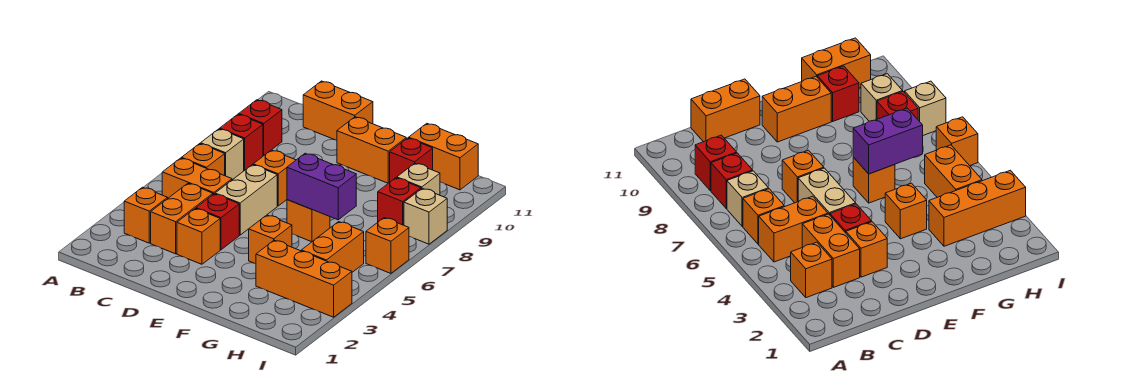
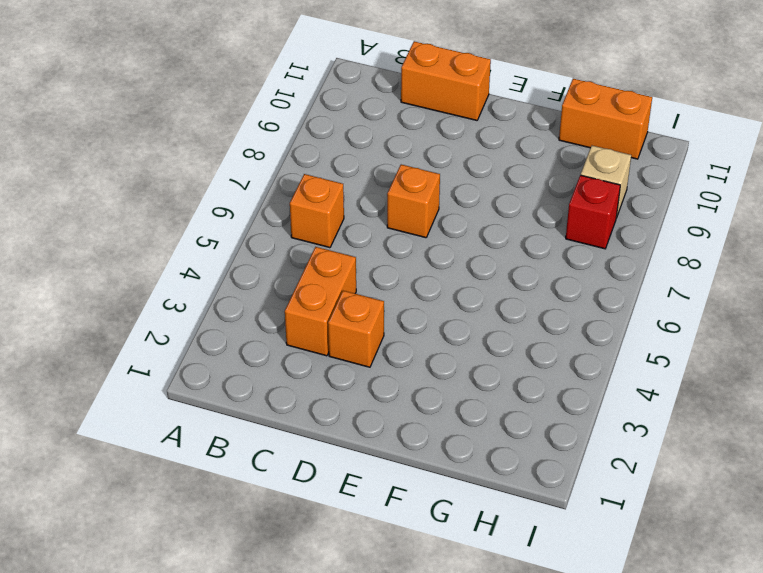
none -> orange 1x1 brick [124,187,168,243]
none -> orange 1x2 brick [162,158,232,198]
none -> tan 1x1 brick [200,129,244,180]

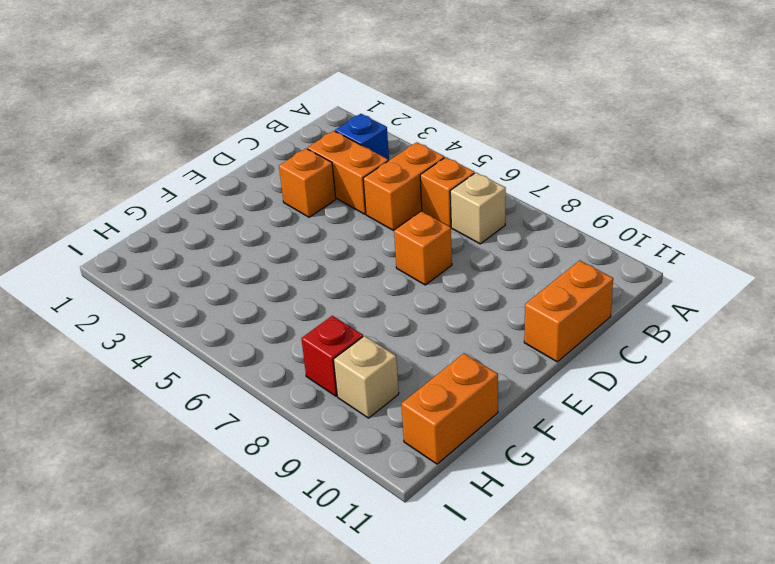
blue 1x1 brick [335,114,389,161] -> orange 1x1 brick [124,187,168,243]
none -> red 1x1 brick [220,114,263,170]
none -> red 1x1 brick [239,100,282,156]
none -> red 1x1 brick [196,194,239,250]

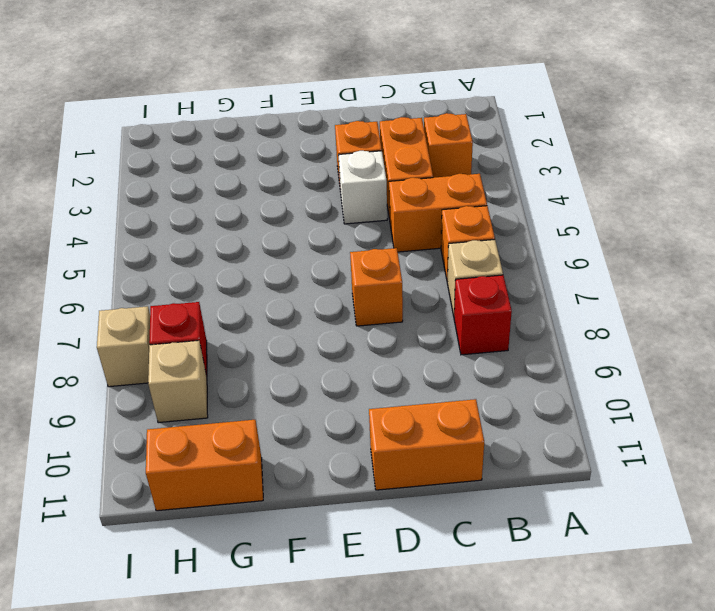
white 1x1 brick [338,151,387,224] -> red 1x1 brick [196,194,239,250]
none -> red 1x1 brick [239,100,282,156]
none -> tan 1x2 brick [215,165,277,235]
none -> orange 1x2 brick [337,117,406,183]

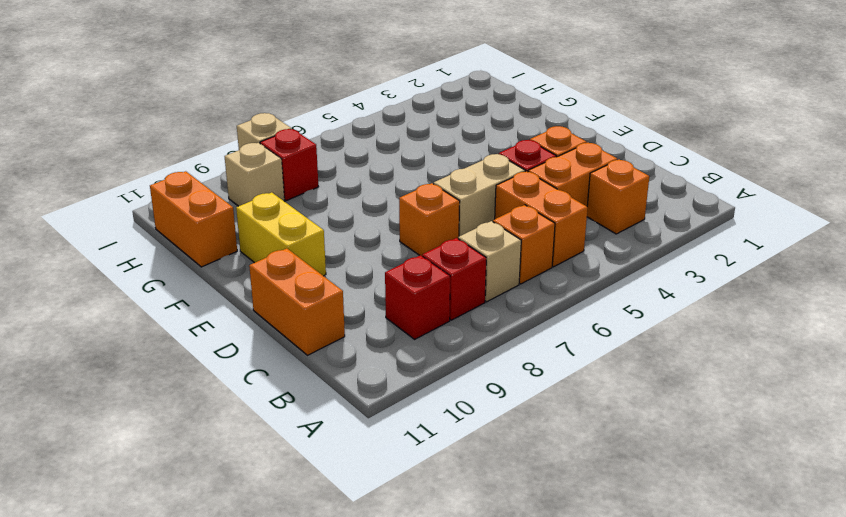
yellow 1x2 brick [236,192,326,276] -> orange 1x2 brick [337,117,406,183]
none -> orange 1x1 brick [249,215,292,264]
none -> orange 1x1 brick [287,200,330,242]
none -> orange 1x3 brick [256,240,352,317]

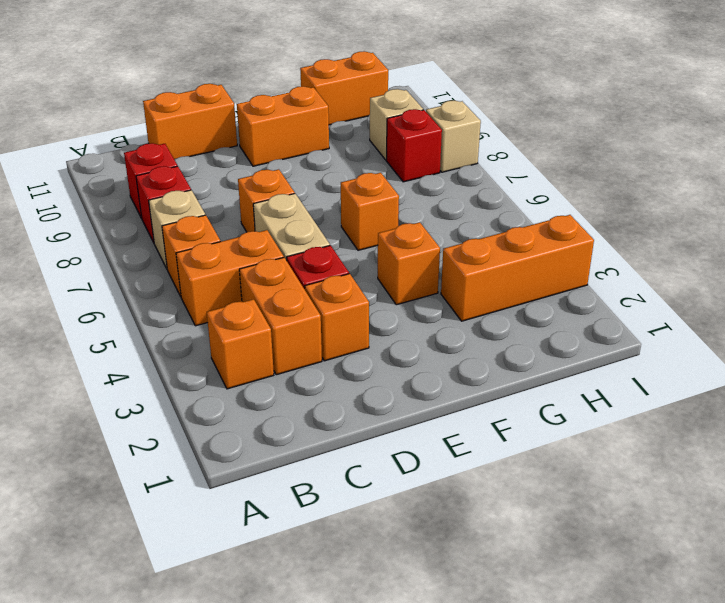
none -> red 1x1 brick [390,138,433,182]
none -> orange 1x2 brick [301,222,364,272]
none -> orange 1x1 brick [366,218,409,273]

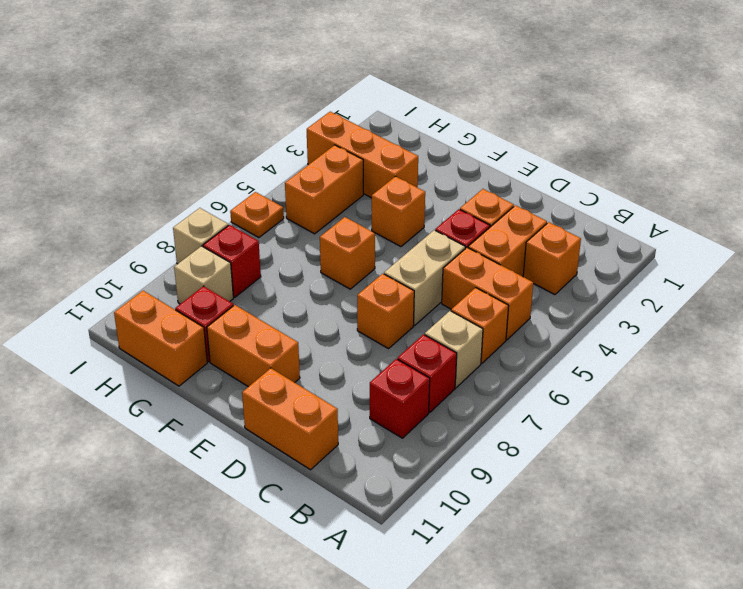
orange 1x1 plate [230,192,284,238] -> orange 1x1 brick [366,218,409,273]
none -> purple 1x2 brick [287,153,356,220]

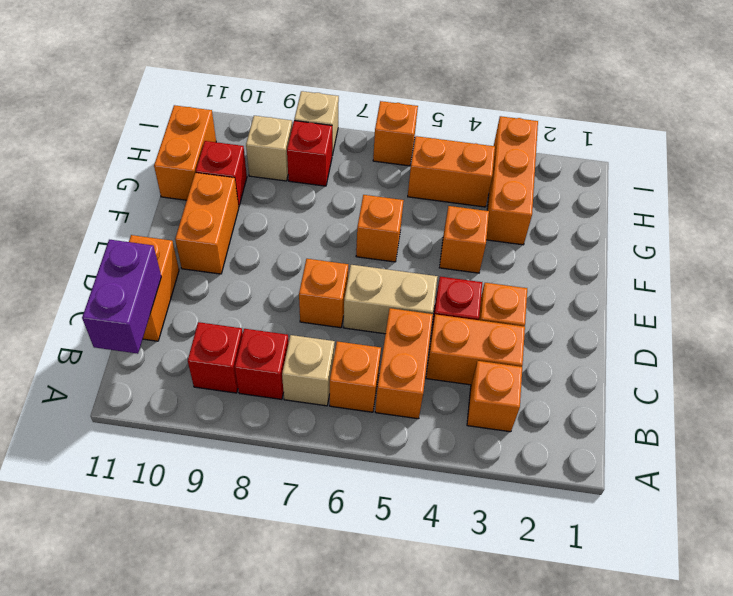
purple 1x2 brick [82,240,161,354] -> purple 1x2 brick moved to [287,153,356,220]

